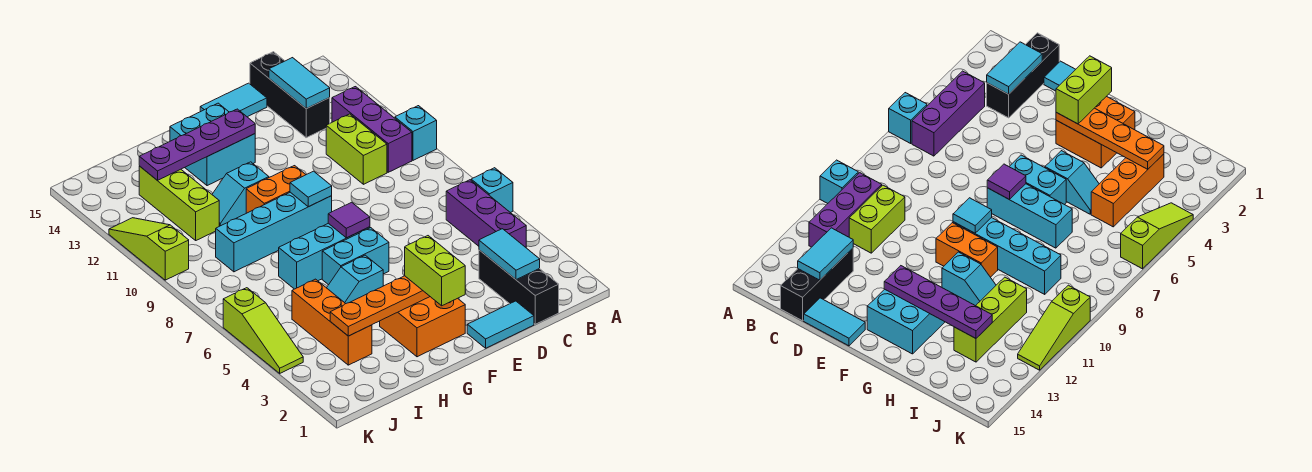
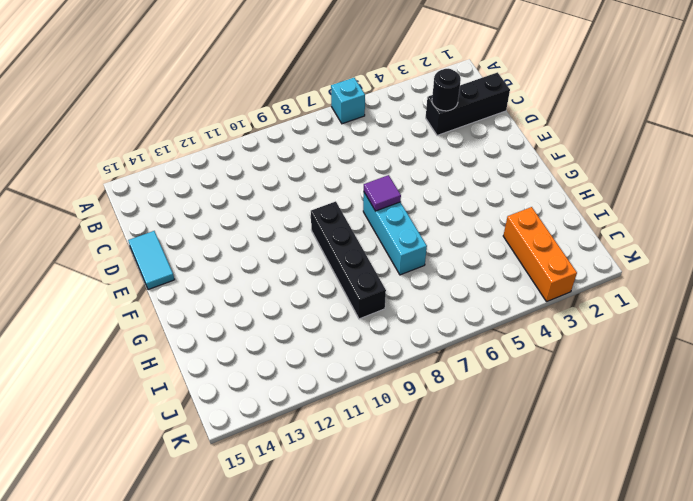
black 1x1 round brick [432,69,461,111] -> cyan 1x2 tile [479,229,540,280]
black 1x4 brick [311,201,386,319] -> cyan 1x4 brick [216,192,332,272]
orange 1x3 brick [503,207,577,301] -> orange 1x3 brick turned to [292,279,372,365]
none -> cyan 1x1 brick [395,106,437,160]
none -> purple 1x3 brick [446,180,526,247]
none -> purple 1x3 brick [332,87,412,172]

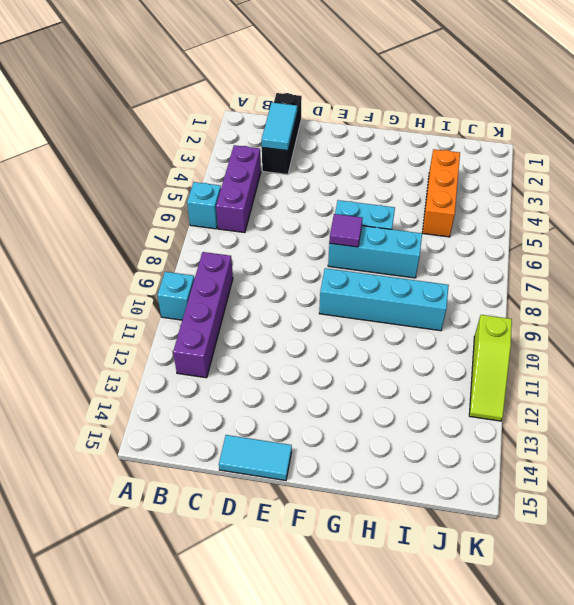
purple 1x4 brick [173,252,233,378] -> purple 1x3 brick [332,87,412,172]
none -> lime 1x2 brick [326,114,387,184]
none -> black 1x3 brick [250,52,330,138]
none -> cyan 1x2 tile [467,301,534,348]

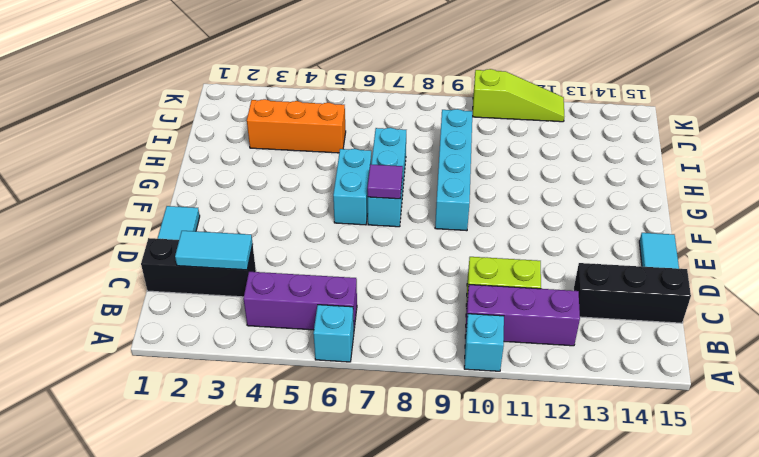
none -> orange 2x2 brick [380,297,465,357]
none -> orange 1x2 brick [246,166,306,213]
none -> cyan 2x2 brick [170,103,255,186]

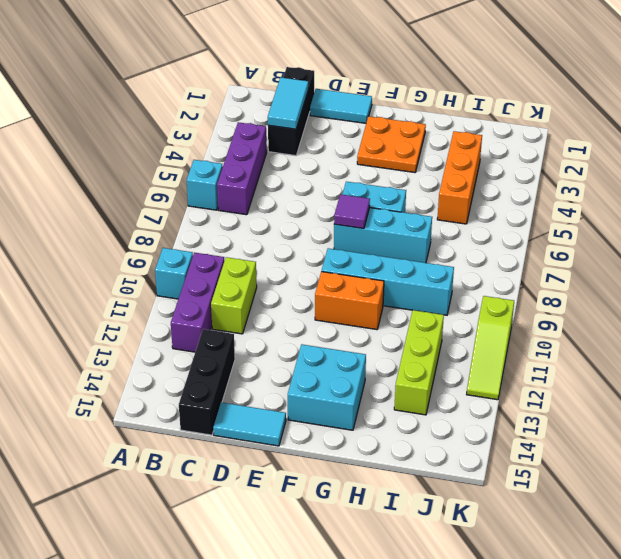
orange 2x2 plate [357,116,426,173] -> orange 2x2 brick [380,297,465,357]
none -> cyan 1x2 slope [327,255,383,304]
none -> cyan 1x2 slope [212,162,269,226]
none -> lime 1x3 slope [223,288,303,373]

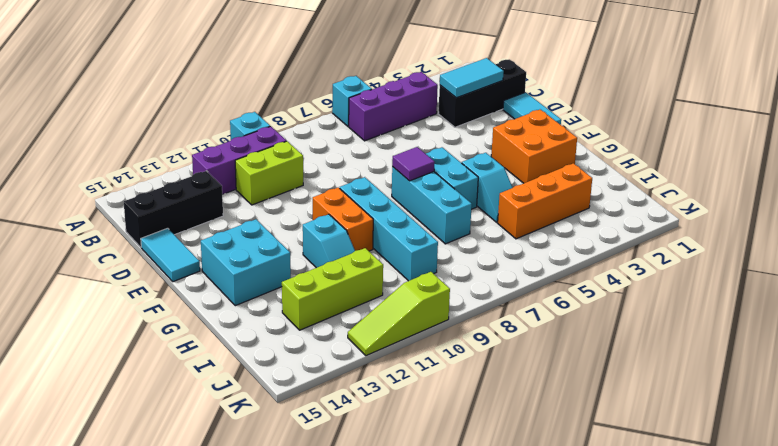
none -> lime 1x3 slope [223,288,303,373]
none -> cyan 1x2 tile [269,58,330,109]
none -> orange 1x4 plate [330,276,430,336]

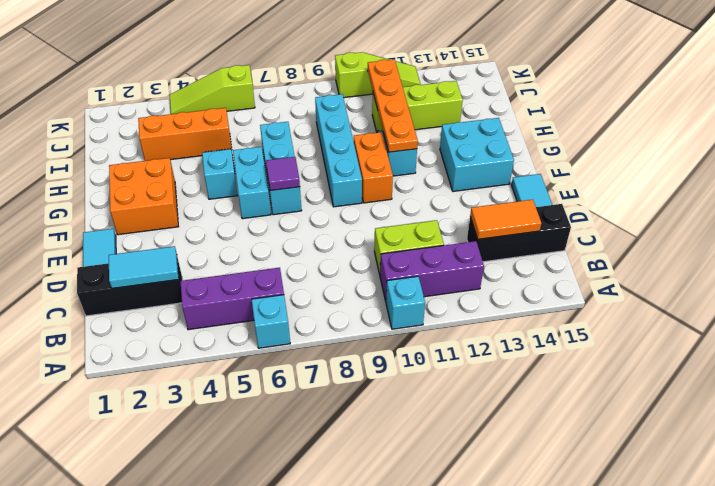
orange 1x2 tile [470,200,541,239] -> cyan 1x2 tile [269,58,330,109]
orange 1x4 plate [368,59,418,152] -> orange 1x4 plate moved to [330,276,430,336]
none -> cyan 1x1 tile [290,171,332,207]
none -> purple 1x4 plate [139,109,255,181]
none -> lime 1x2 brick [405,236,465,306]

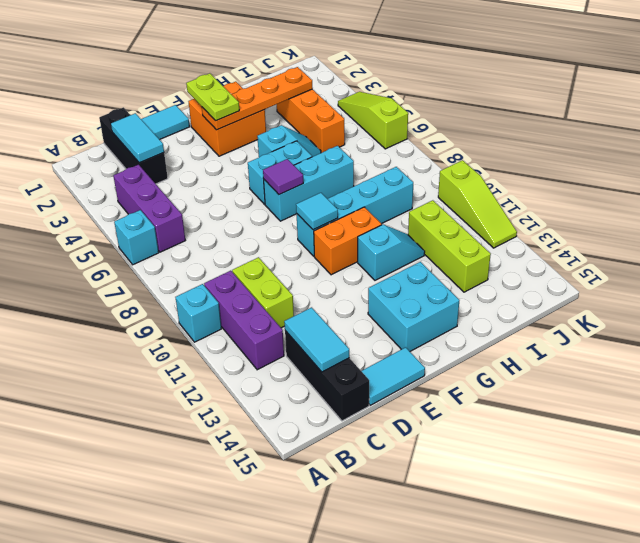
lime 1x2 plate [186,73,239,121] -> lime 1x2 brick [405,236,465,306]
none -> purple 1x4 plate [139,109,255,181]

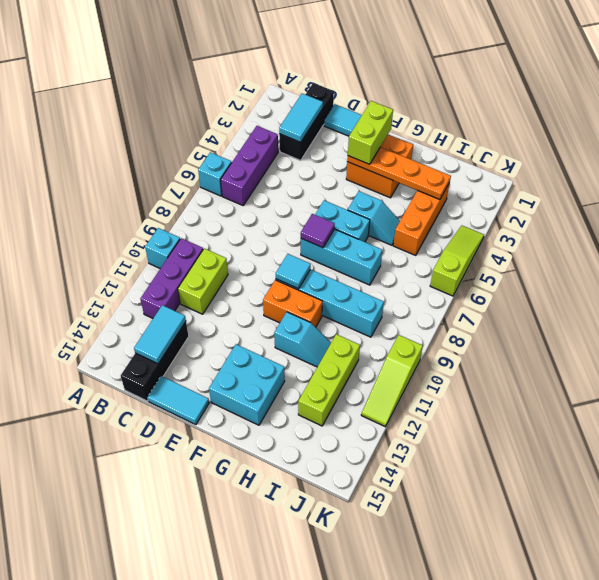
none -> purple 1x4 plate [139,109,255,181]

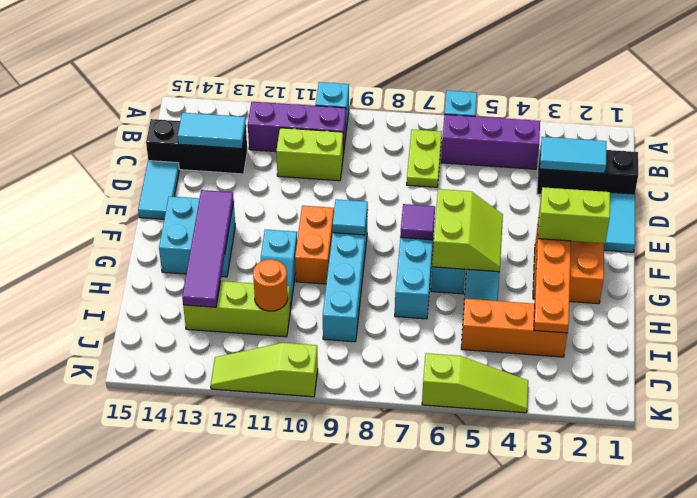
lime 1x2 plate [407,130,442,187] -> none
lime 2x2 slope [432,189,503,272] -> none
purple 1x4 tile [182,190,234,307] -> purple 1x4 plate [139,109,255,181]
orange 1x1 round brick [253,259,288,311] -> none

